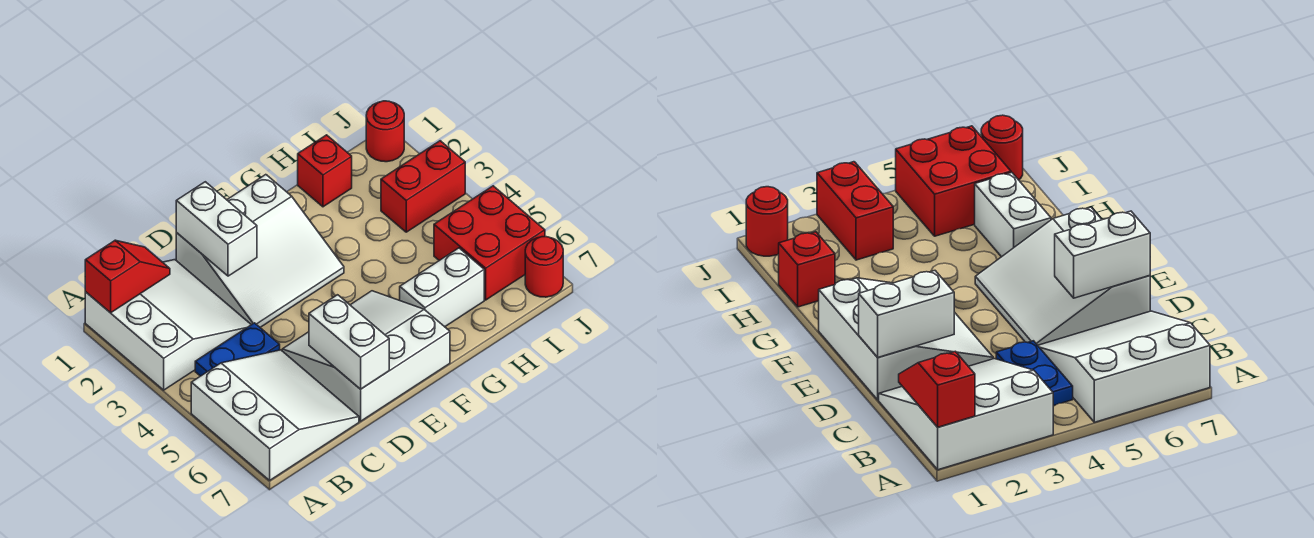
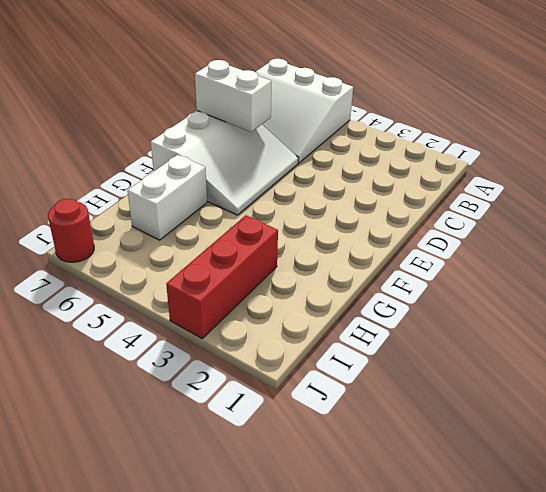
red 1x3 brick [166,215,278,338] -> red 1x2 brick [381,141,465,232]
none -> white 3x3 slope [85,260,251,390]
none -> blue 1x2 plate [195,323,280,376]
none -> white 3x3 slope [176,175,344,327]

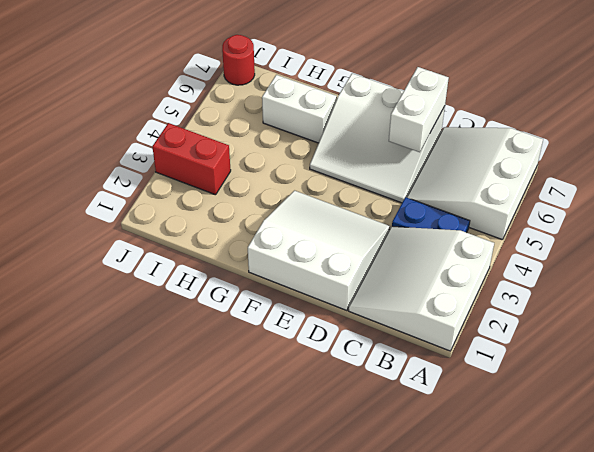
none -> red 1x1 brick [298,135,352,207]
none -> red 2x2 brick [434,186,545,300]
none -> red 1x1 round brick [366,101,404,162]

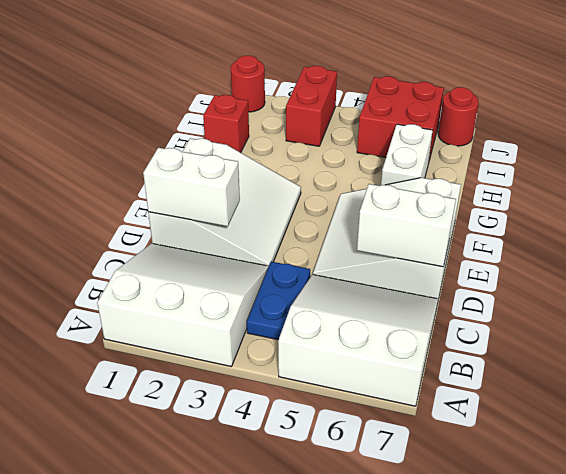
none -> red 1x2 slope [85,240,170,313]

